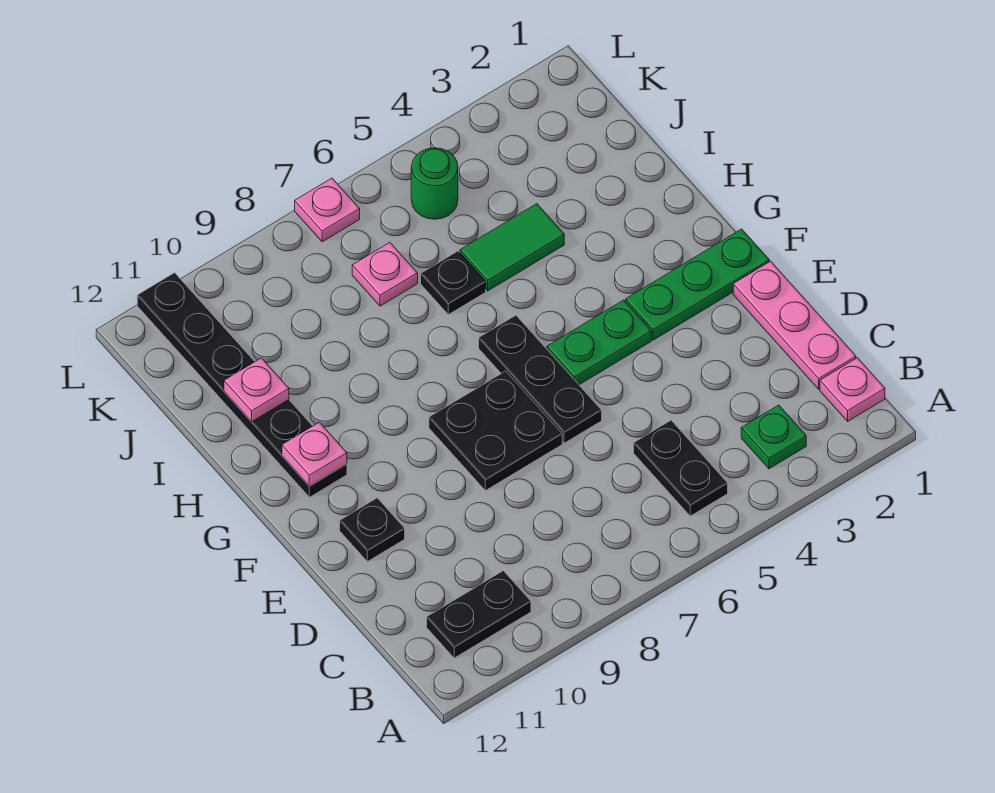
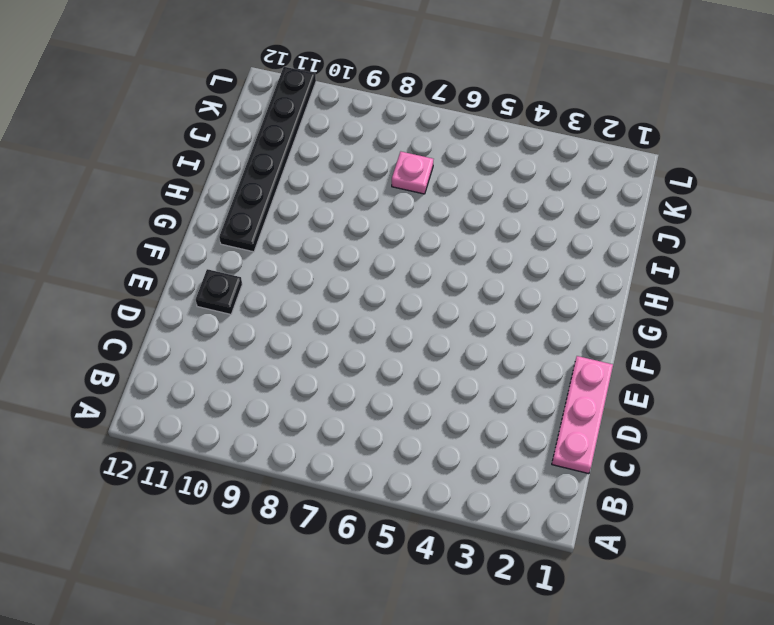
none -> pink 1x1 plate [820,358,885,421]
none -> green 1x1 plate [741,405,806,469]
none -> black 1x2 plate [634,420,728,516]

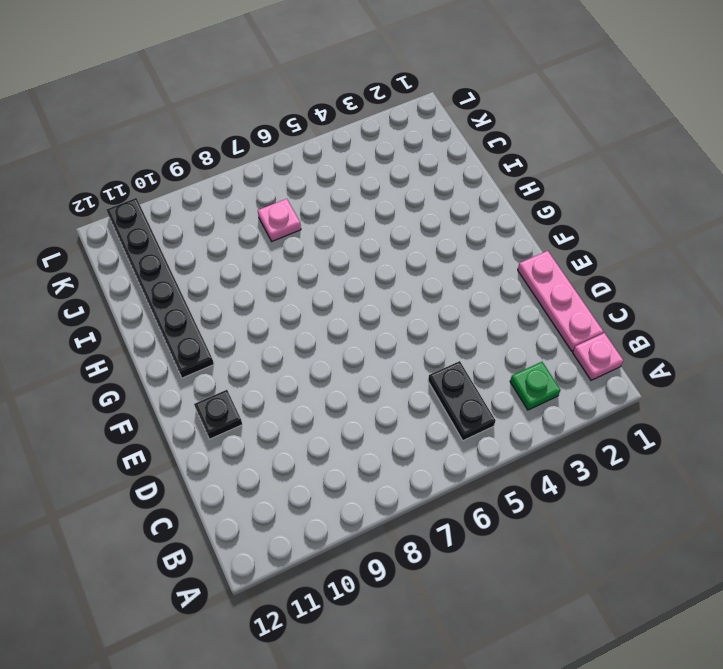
none -> black 1x2 plate [427,571,531,658]
none -> black 1x3 plate [479,315,602,443]
none -> black 2x2 plate [429,371,562,491]

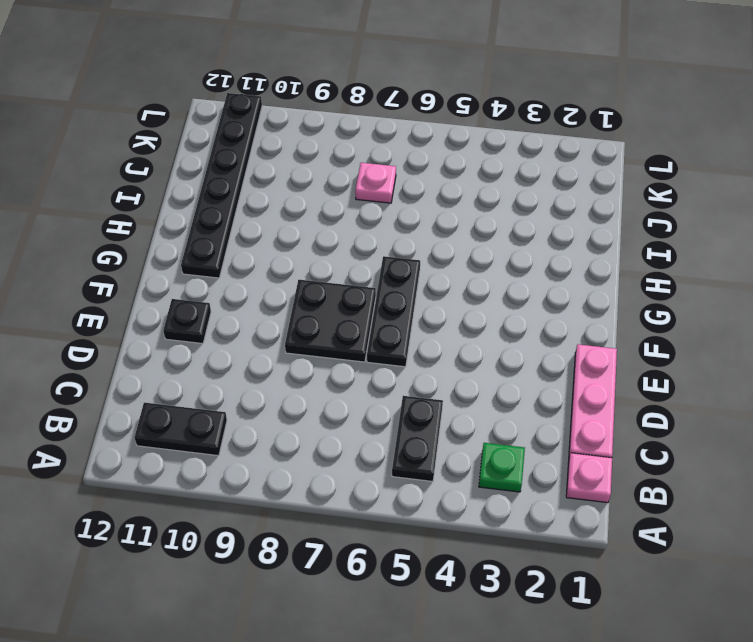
none -> green 1x3 plate [626,229,769,340]
none -> green 1x2 plate [547,300,651,385]
none -> green 1x2 tile [460,204,564,291]

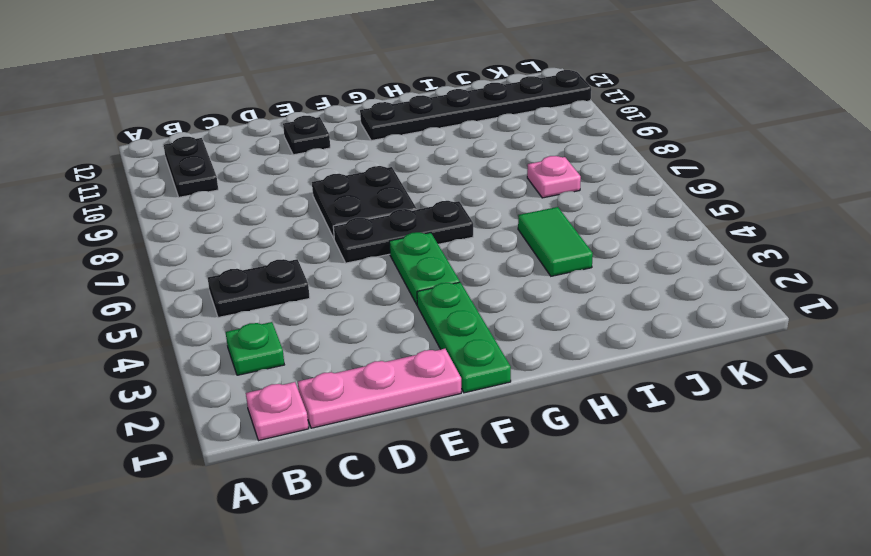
none -> black 1x1 plate [421,251,486,315]
none -> green 1x1 round brick [411,148,458,219]
none -> pink 1x1 plate [295,178,360,242]

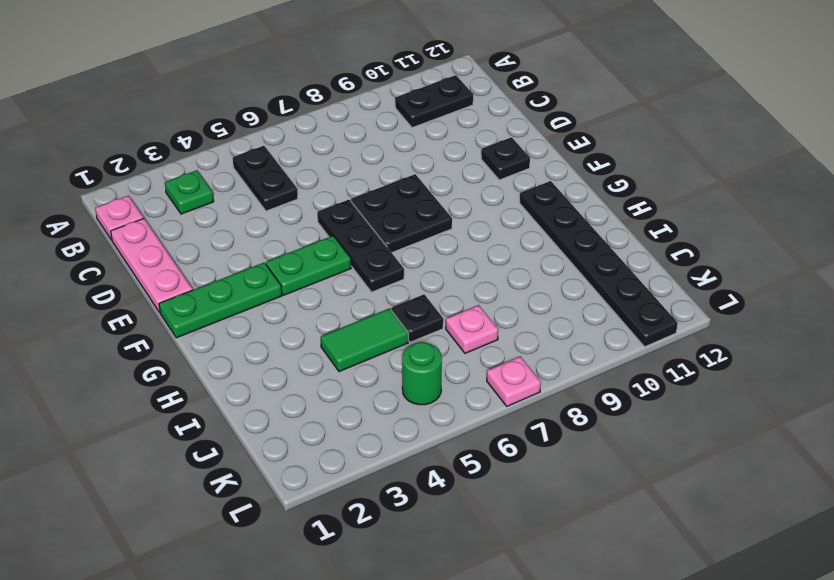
none -> pink 1x1 plate [282,422,347,486]
none -> pink 1x1 plate [224,358,289,422]

